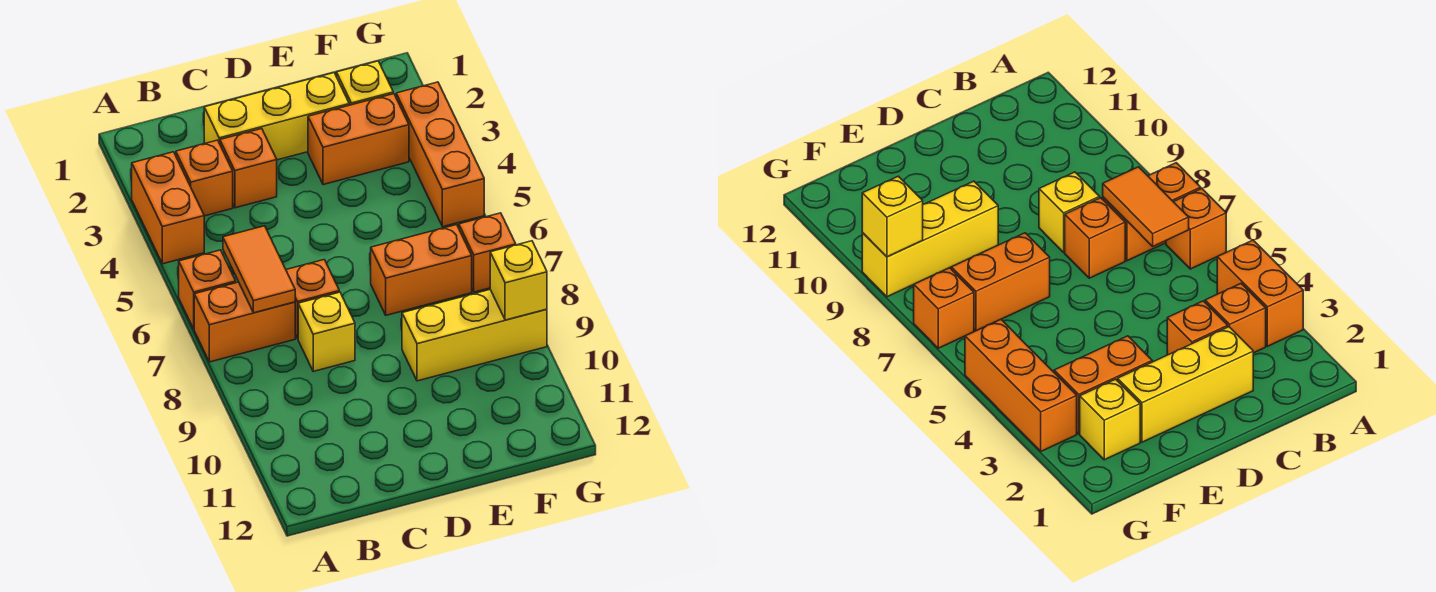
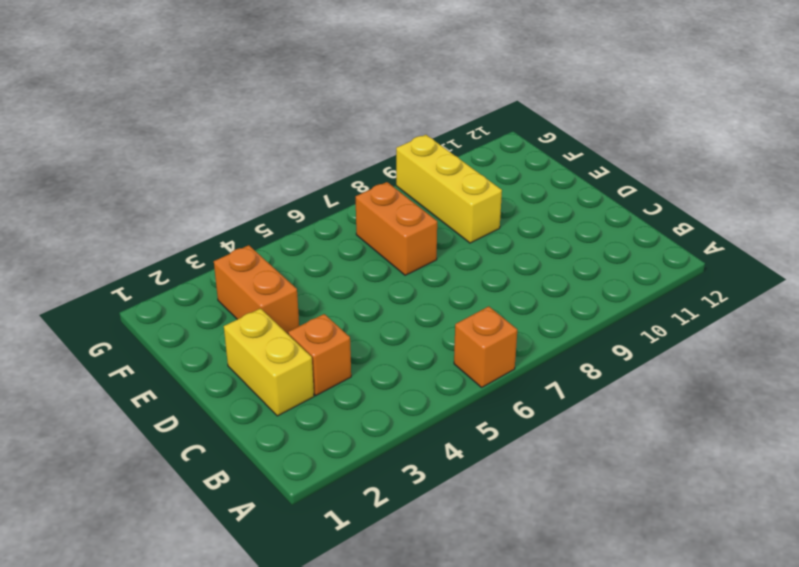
yellow 1x2 brick [224,308,314,416] -> yellow 1x3 brick [204,73,349,160]
none -> orange 1x2 brick [132,152,204,264]
none -> orange 1x2 brick [194,282,295,362]
none -> orange 1x1 brick [176,140,233,216]

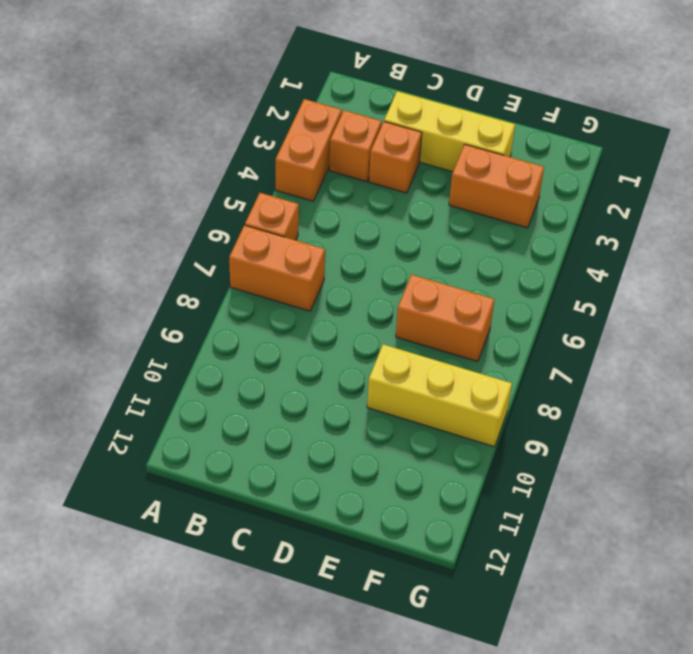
none -> orange 1x1 brick [286,260,339,338]
none -> yellow 1x1 brick [298,292,355,371]
none -> yellow 1x1 brick [337,61,393,105]

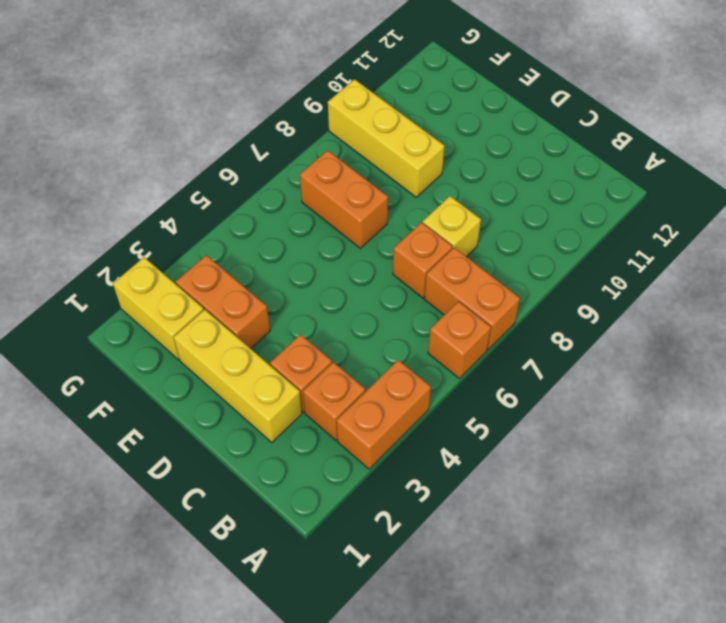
yellow 1x2 brick [113,257,204,360] -> yellow 1x1 brick [337,61,393,105]
none -> orange 1x3 brick [396,82,484,227]
none -> orange 1x1 brick [459,213,516,292]
none -> orange 1x2 tile [223,226,295,313]

